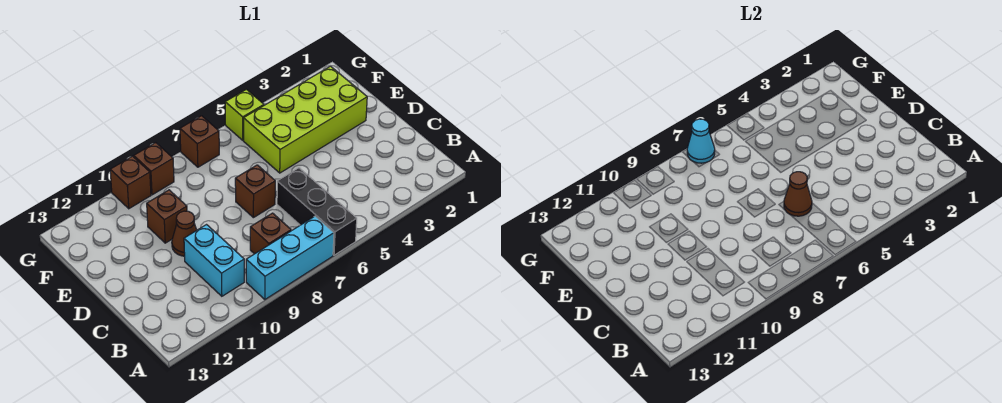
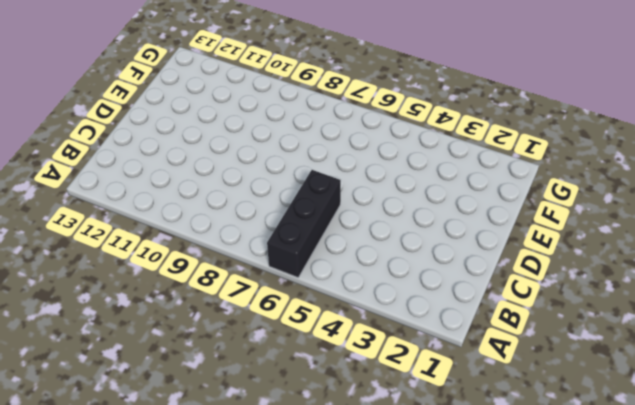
none -> cyan 1x3 brick [246,216,334,300]
none -> brown 1x1 brick [250,213,291,254]
none -> cyan 1x2 brick [184,225,244,296]

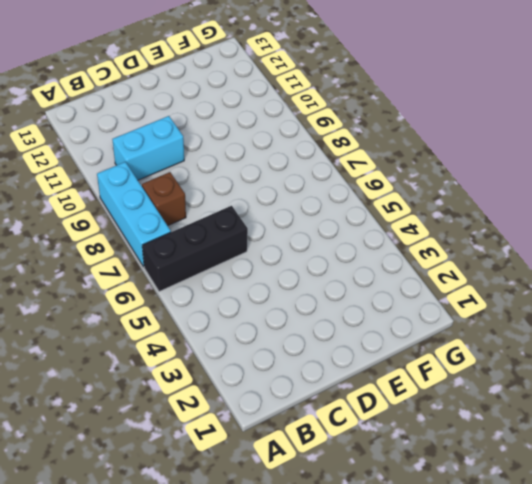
none -> brown 1x1 brick [235,165,275,218]
none -> brown 1x1 cone [172,211,197,256]
none -> lime 2x4 brick [244,66,367,173]

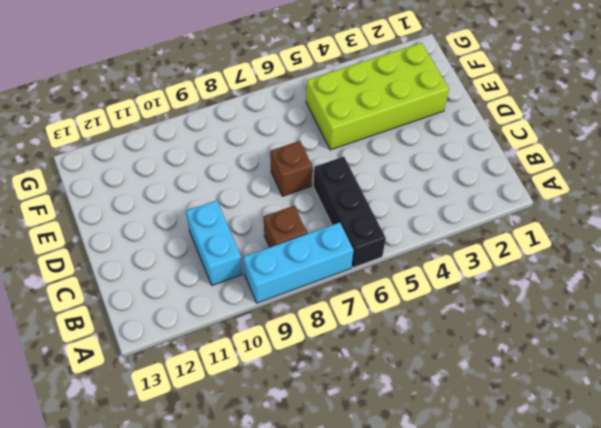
none -> brown 1x1 cone [172,211,197,256]
none -> brown 1x1 brick [147,190,187,243]
none -> lime 1x1 brick [225,89,264,140]

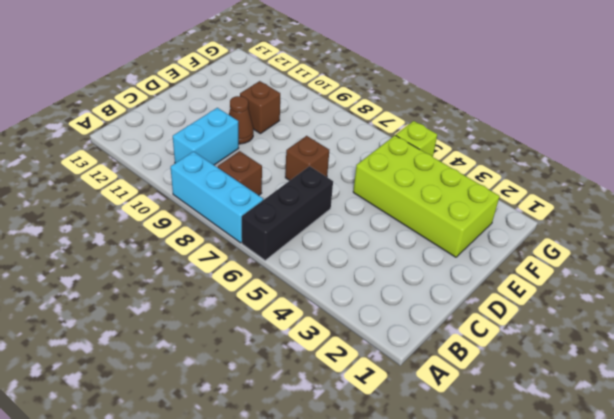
none -> brown 1x1 brick [180,116,219,167]
none -> brown 1x1 brick [134,143,174,195]
none -> brown 1x1 brick [110,156,151,209]

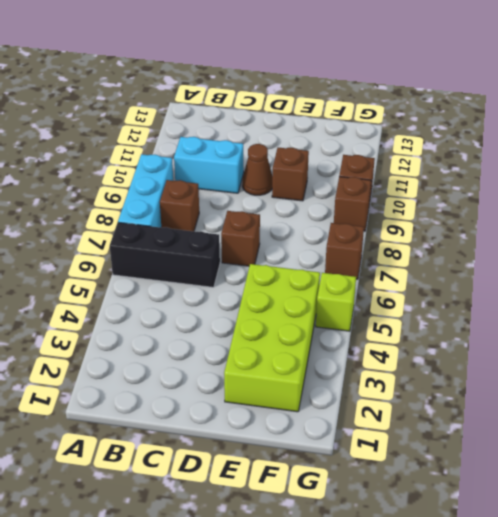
none -> brown 1x1 cone [784,172,812,216]
none -> cyan 1x1 cone [687,119,715,163]

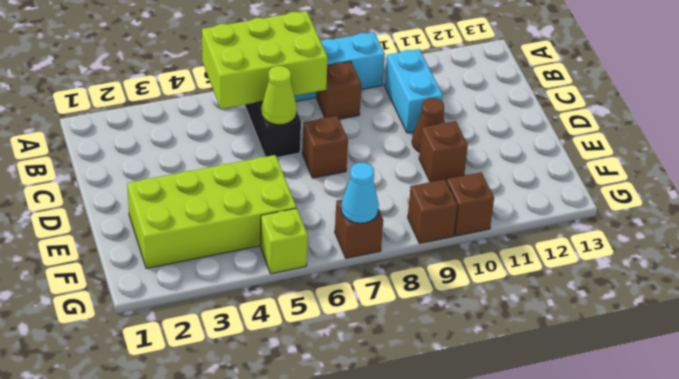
lime 2x3 brick [202,11,328,109] -> none
lime 1x1 cone [261,66,297,125] -> brown 1x1 cone [784,172,812,216]

